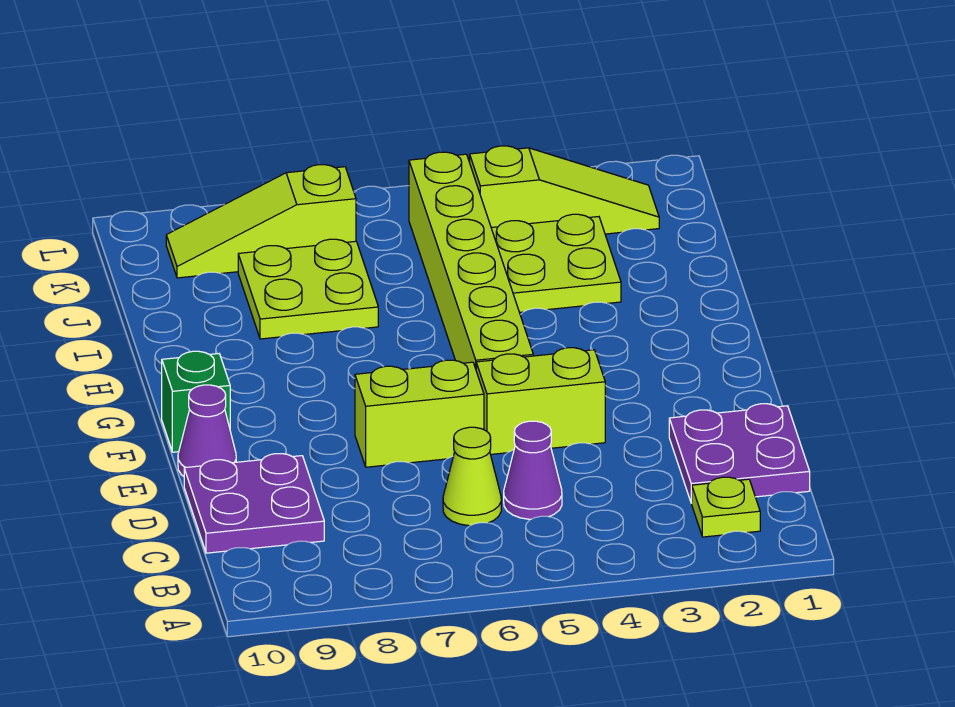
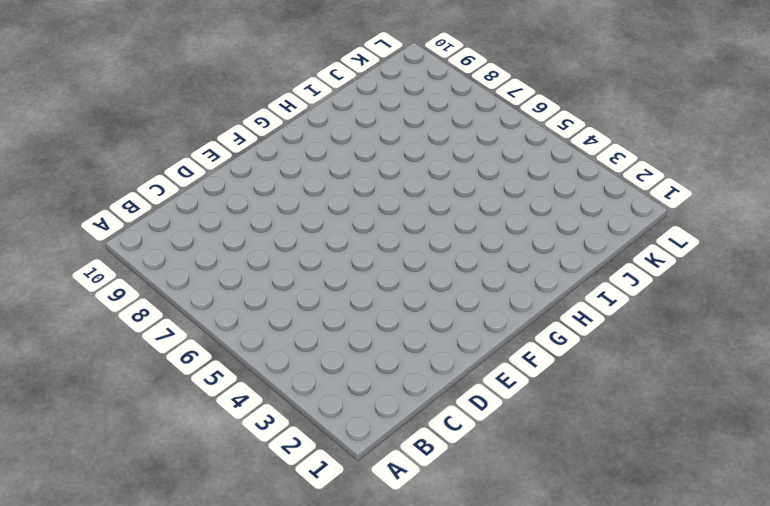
none -> lime 1x1 plate [692,477,760,537]
none -> purple 2x2 plate [669,404,810,503]
none -> purple 1x1 cone [504,421,562,519]

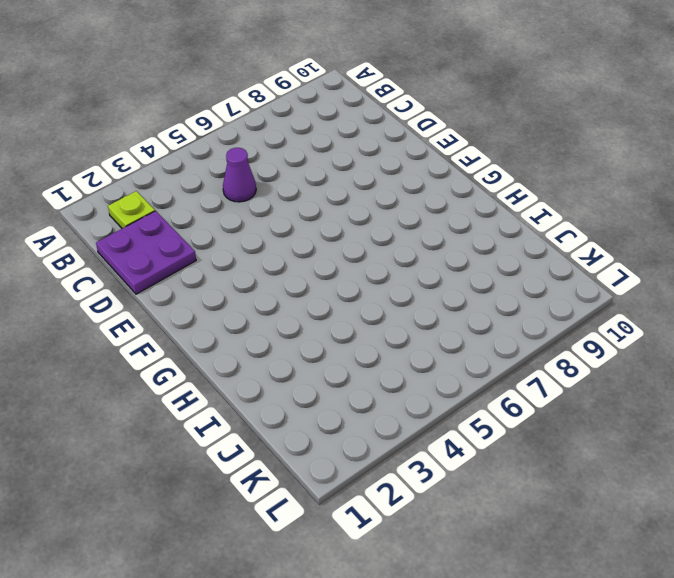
none -> lime 1x1 cone [443,427,501,526]
none -> purple 2x2 plate [184,454,324,553]
none -> lime 1x2 brick [476,348,605,454]

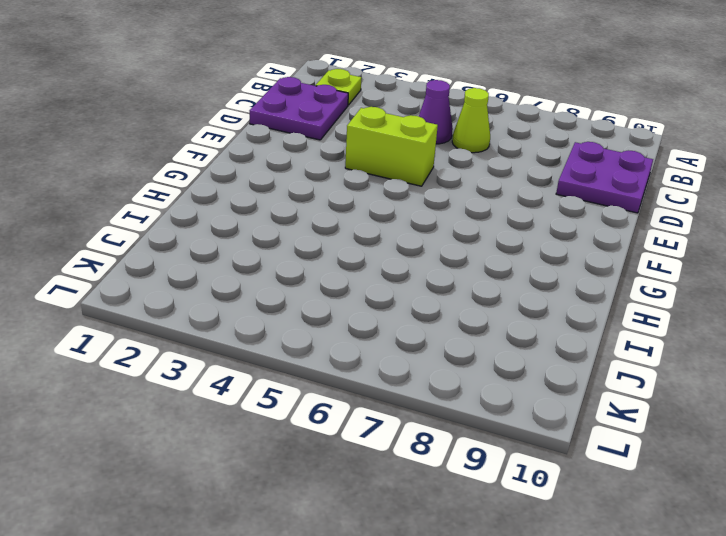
none -> lime 1x2 brick [355,360,484,467]
none -> purple 1x1 cone [178,385,236,476]
none -> lime 1x6 brick [409,152,533,368]

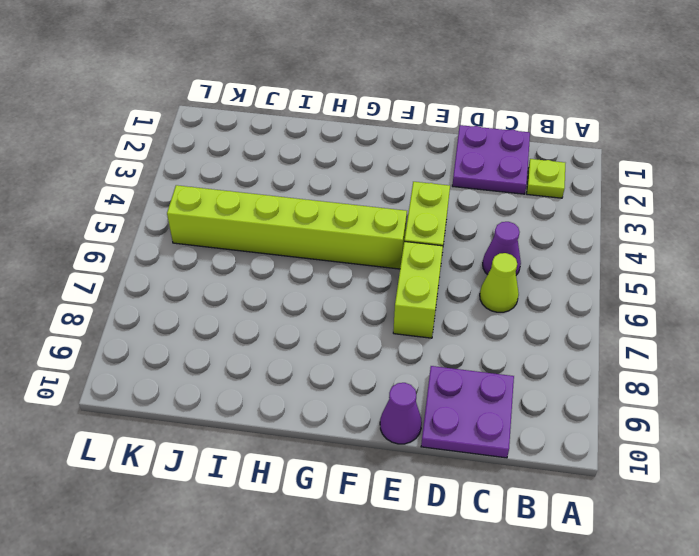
none -> green 1x1 brick [162,351,230,452]
none -> lime 2x2 plate [491,214,621,312]
none -> lime 2x2 plate [238,239,378,339]

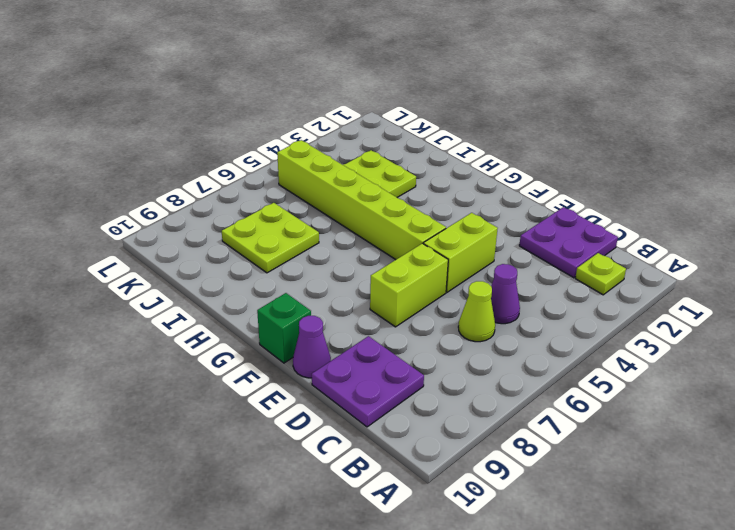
none -> lime 1x3 slope [470,146,659,234]
none -> lime 1x3 slope [166,165,356,278]

